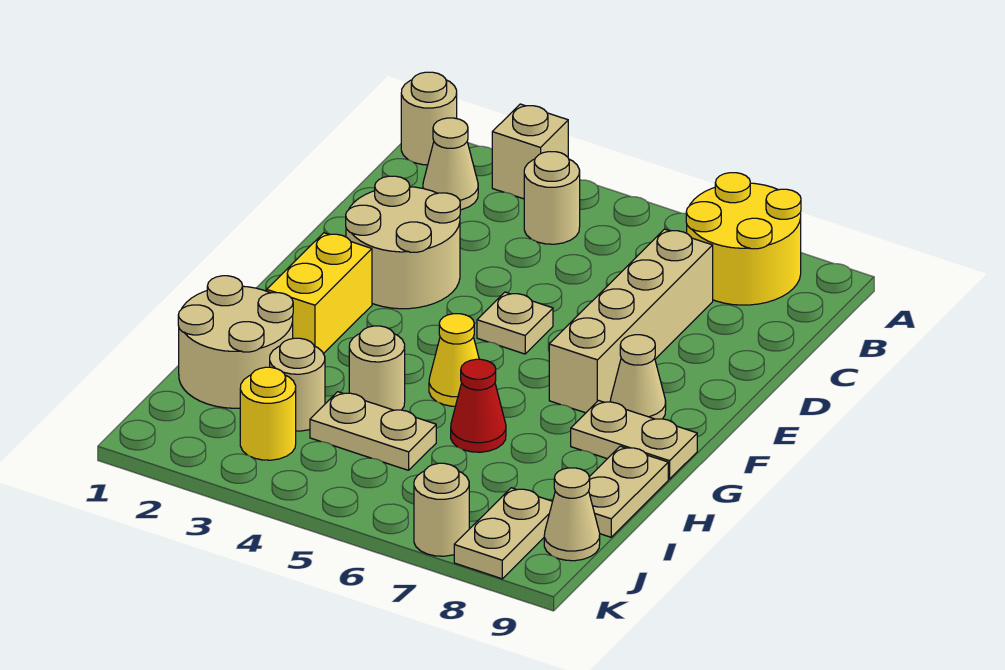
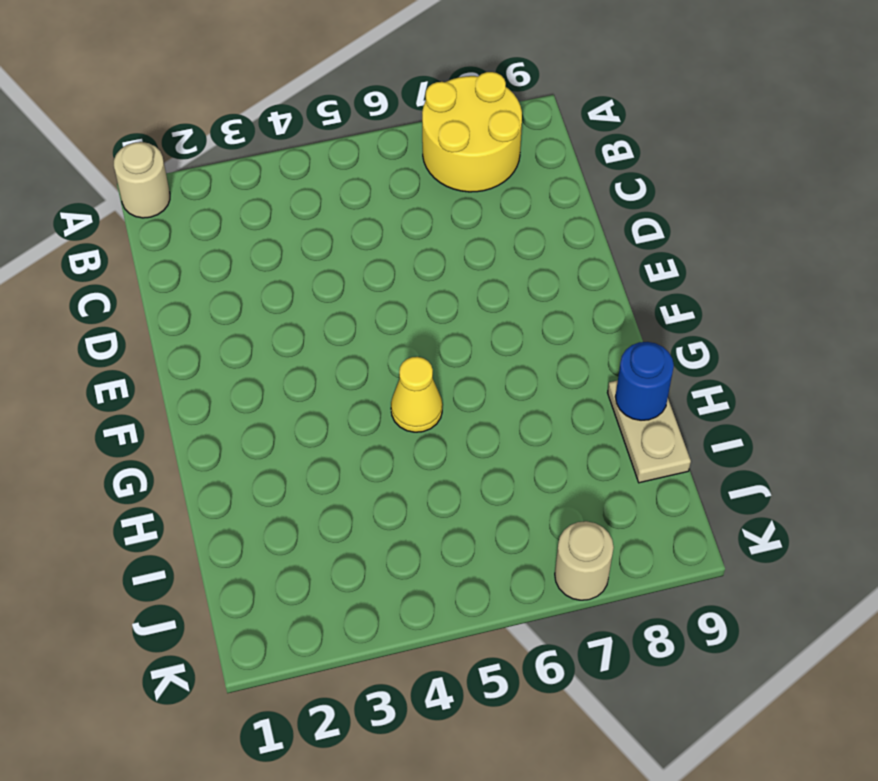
blue 1x1 round brick [615,342,674,420] -> none
none -> tan 1x1 brick [492,104,568,199]
none -> tan 1x1 cone [423,118,478,210]
none -> tan 1x1 round brick [524,152,580,244]

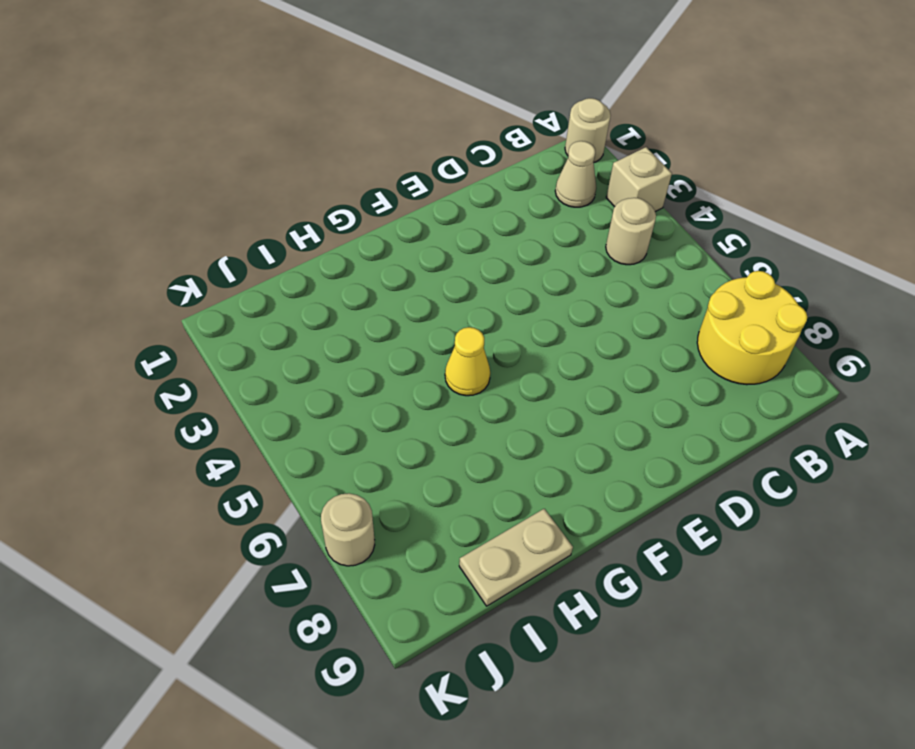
none -> tan 1x4 brick [549,229,713,413]
none -> tan 2x2 round brick [346,176,460,309]
none -> tan 1x1 plate [477,292,553,354]

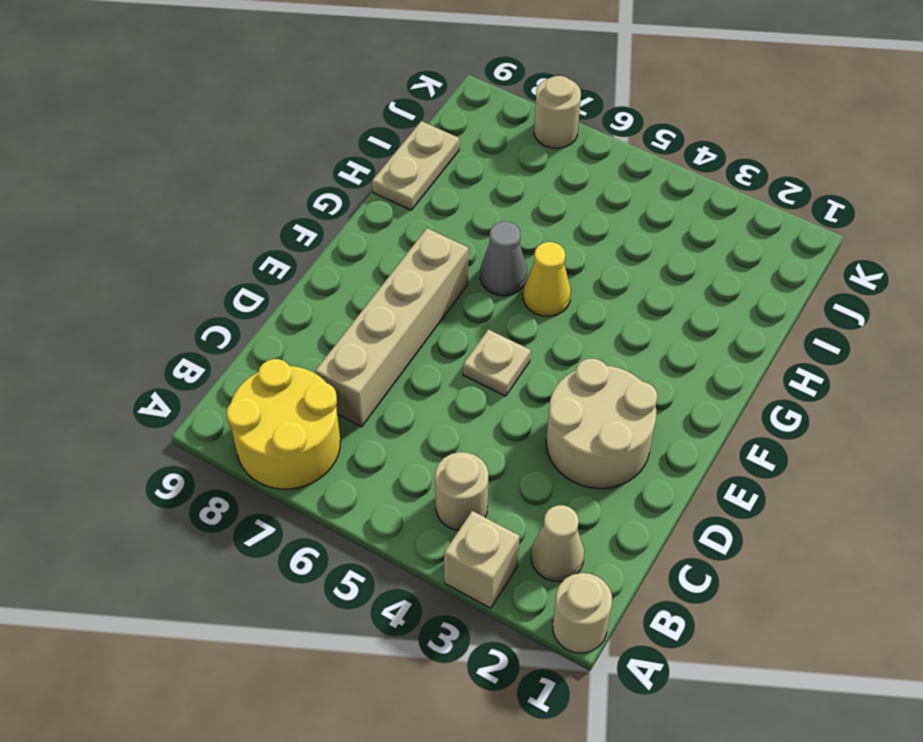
grey 1x1 cone [480,222,527,296] -> none
none -> yellow 1x2 brick [267,233,372,354]
none -> tan 1x1 cone [610,335,666,419]
none -> tan 1x2 plate [571,401,697,479]

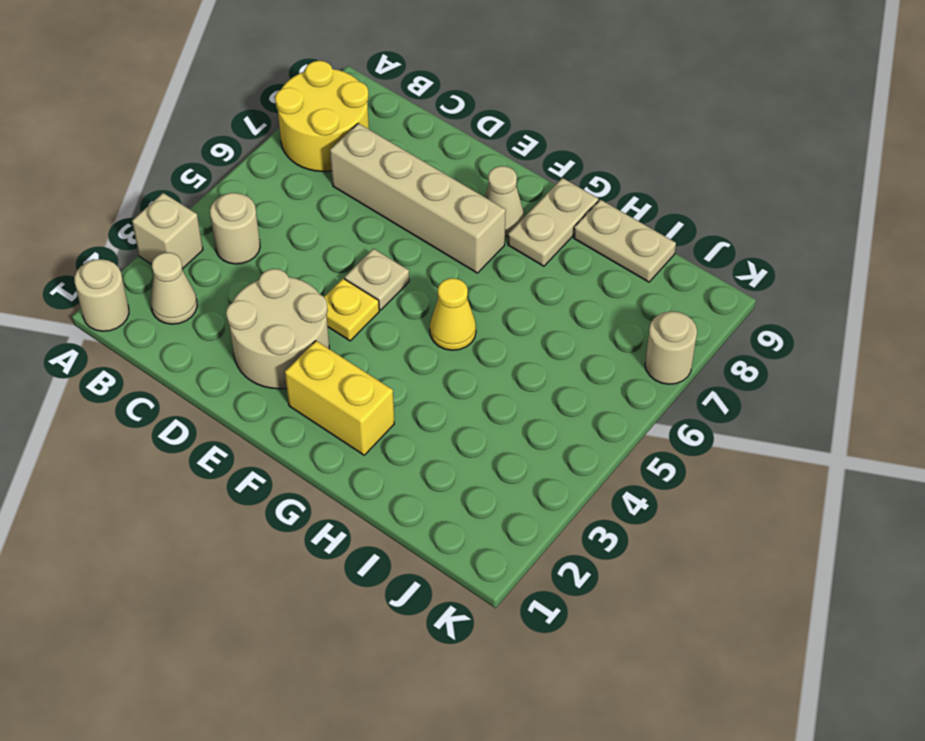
yellow 1x1 plate [324,279,379,341] -> none
none -> tan 2x2 round brick [178,276,293,408]
none -> tan 1x1 round brick [349,326,405,410]
none -> red 1x1 cone [451,359,506,452]

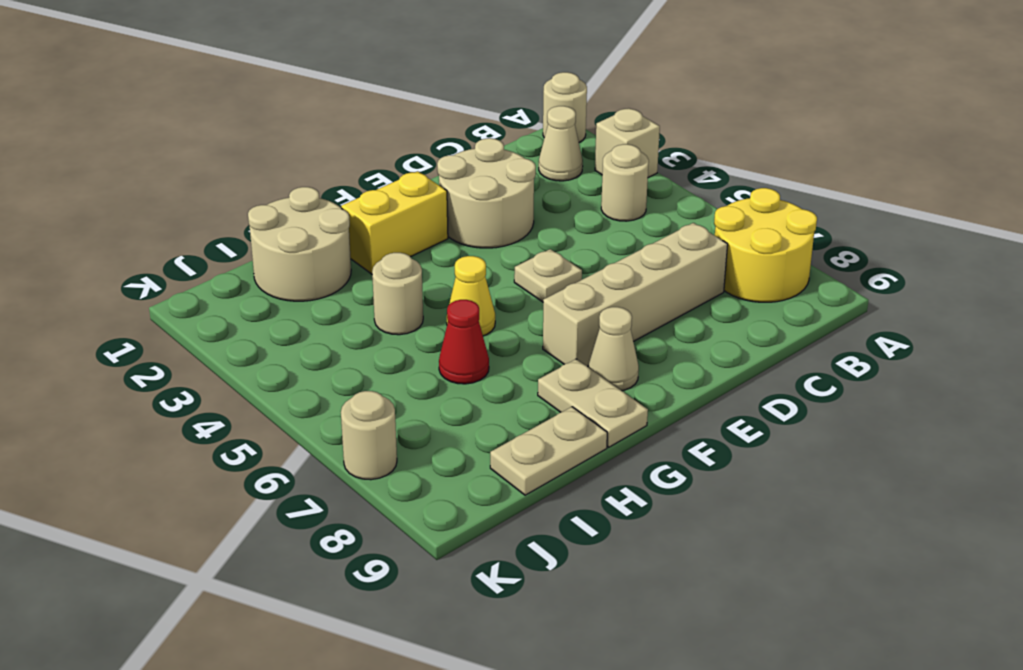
none -> tan 1x1 round brick [270,338,325,431]
none -> tan 1x2 plate [310,392,436,470]
none -> yellow 1x1 round brick [240,367,296,460]

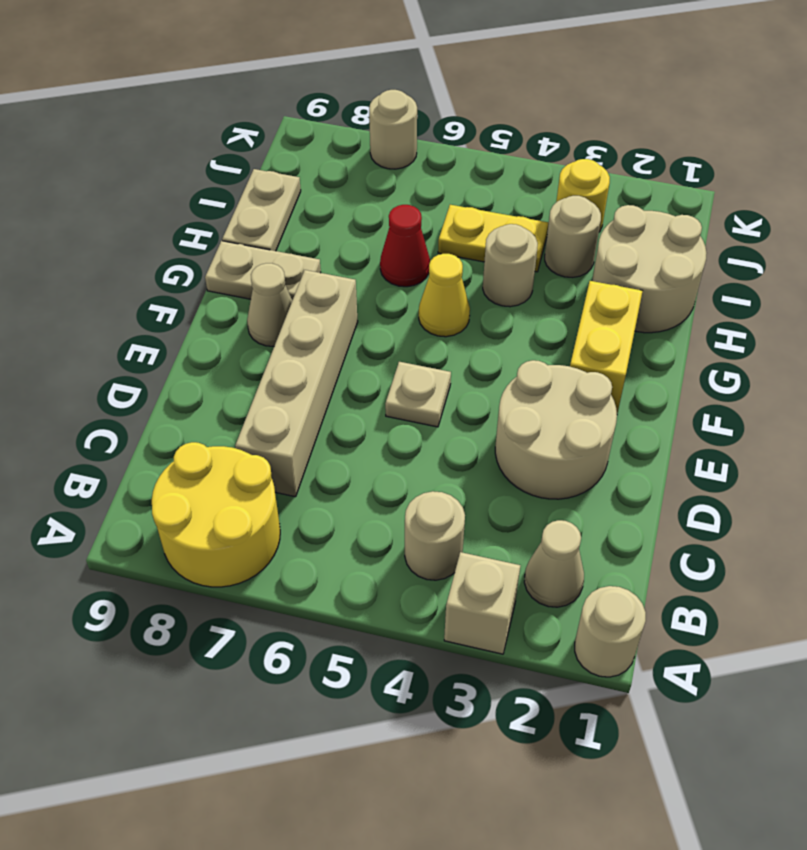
yellow 1x2 plate [438,205,549,272] -> tan 1x2 plate [310,392,436,470]
none -> tan 1x2 plate [454,488,552,579]
none -> tan 1x1 cone [544,468,600,561]

